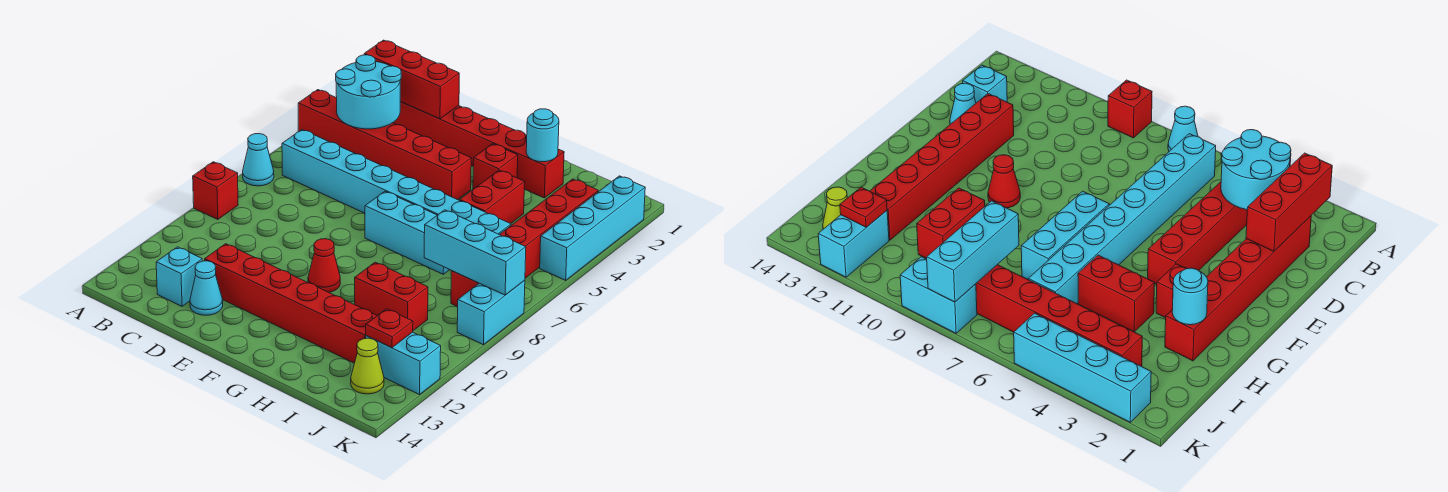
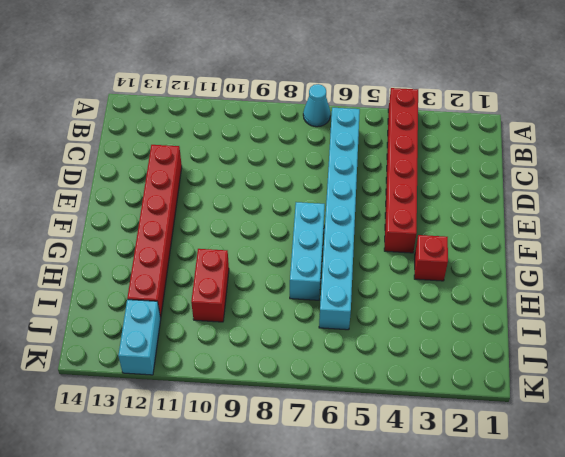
none -> red 1x1 brick [193,162,238,219]
none -> red 1x6 brick [393,102,564,198]
none -> cyan 1x1 brick [156,247,202,306]

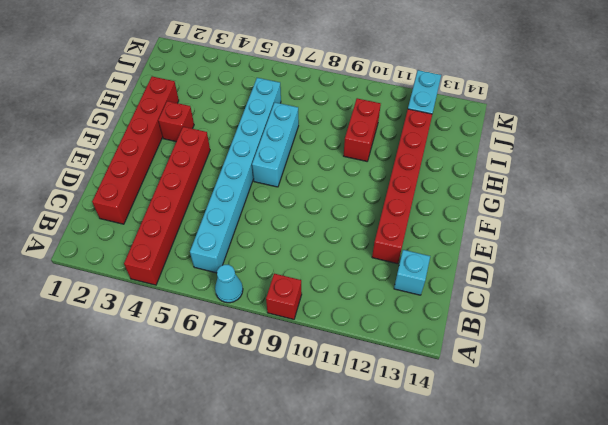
none -> cyan 1x1 cone [190,261,223,315]
none -> red 1x1 cone [308,239,340,292]
none -> red 1x2 brick [460,170,525,224]

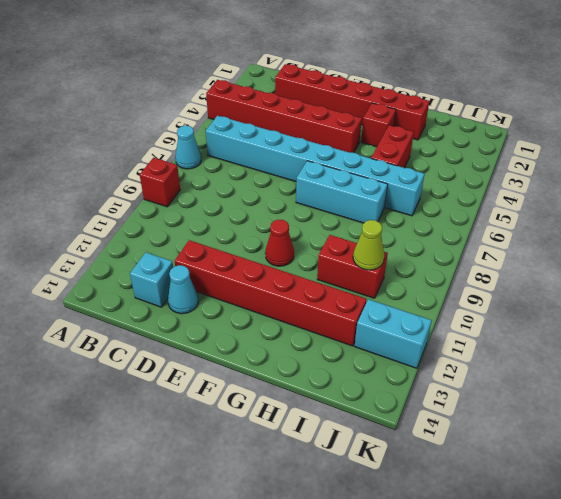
lime 1x1 cone [353,220,384,270] -> lime 1x1 cone moved to [351,338,384,394]
none -> red 1x6 brick [451,179,598,307]
none -> cyan 1x4 brick [540,176,645,280]
none -> cyan 1x2 brick [457,280,525,345]

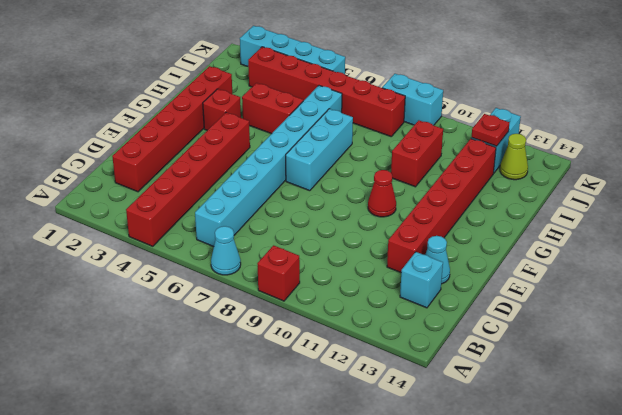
none -> red 1x3 brick [364,40,459,119]
none -> cyan 2x2 round brick [336,55,401,129]
none -> cyan 1x1 round brick [526,109,559,162]

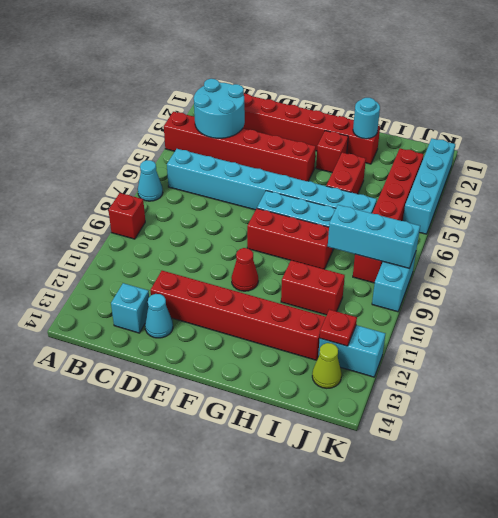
red 1x3 brick [247,209,333,269] -> red 1x3 brick moved to [364,40,459,119]

